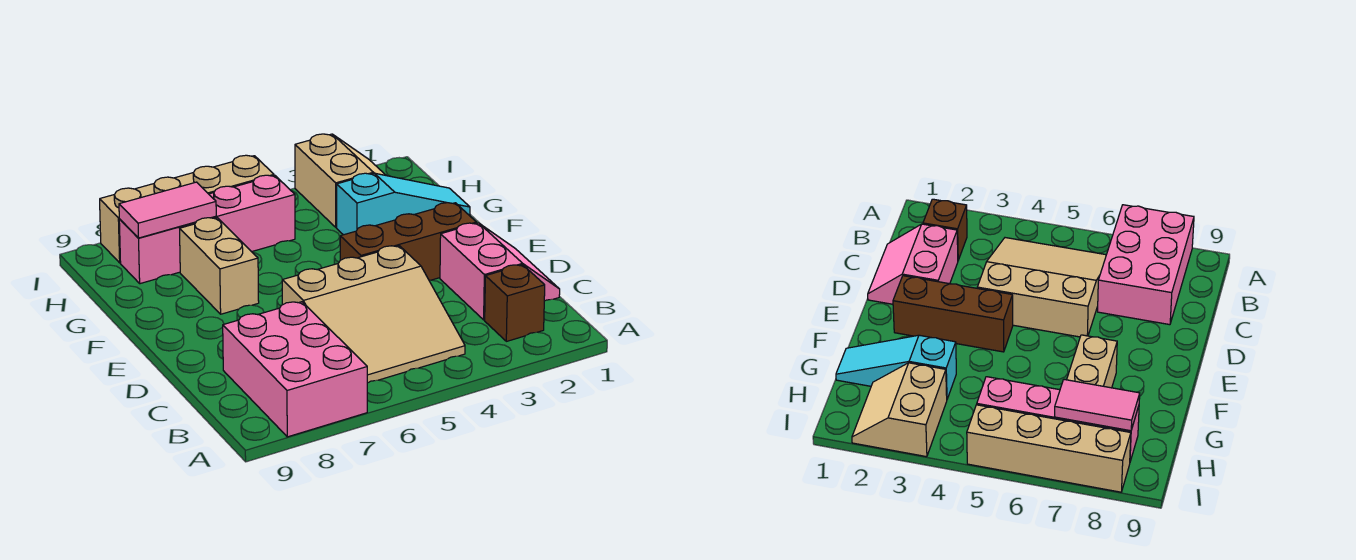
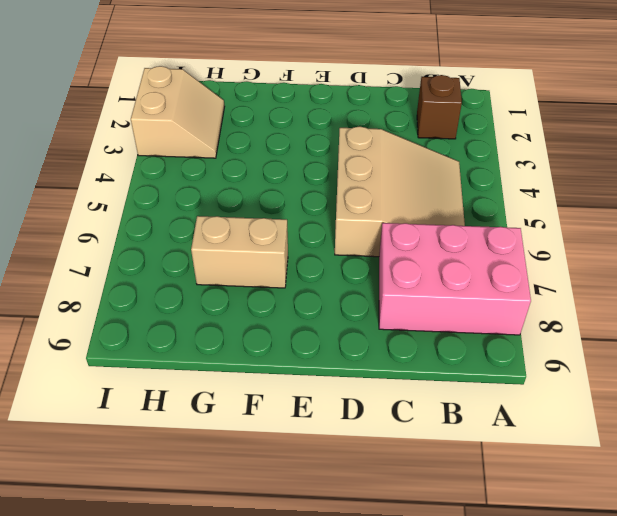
tan 2x2 slope [131,66,225,158] -> tan 2x2 slope turned to [295,134,385,227]
none -> pink 2x2 slope [440,223,560,320]
none -> brown 1x3 brick [340,203,476,280]

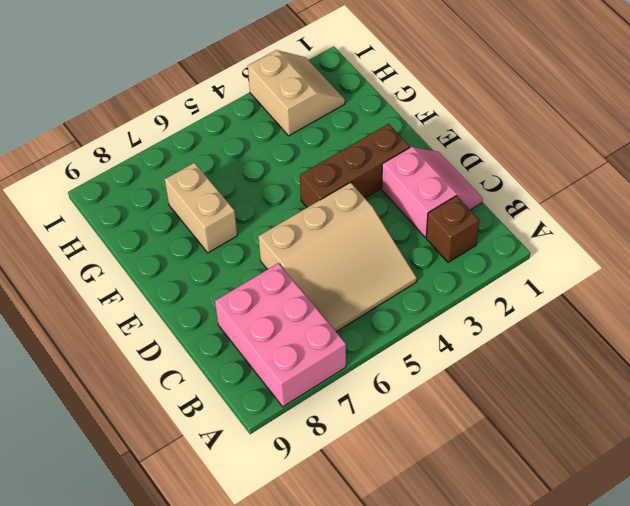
none -> cyan 1x3 slope [337,173,470,235]
none -> pink 1x4 brick [119,175,295,284]

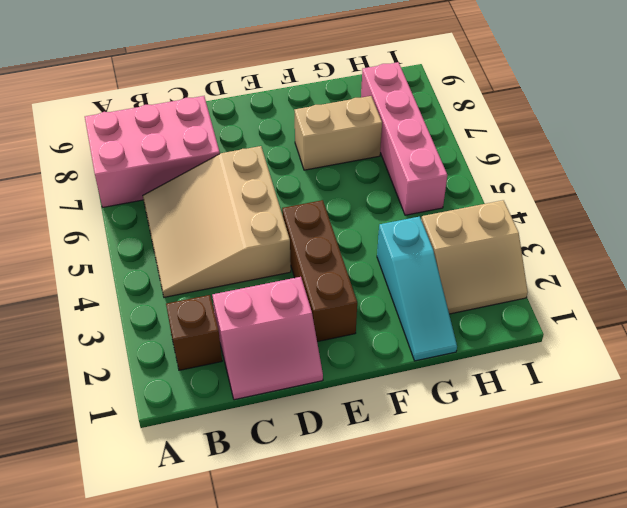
none -> tan 1x4 brick [100,155,274,263]
none -> pink 1x2 tile [119,182,216,238]

